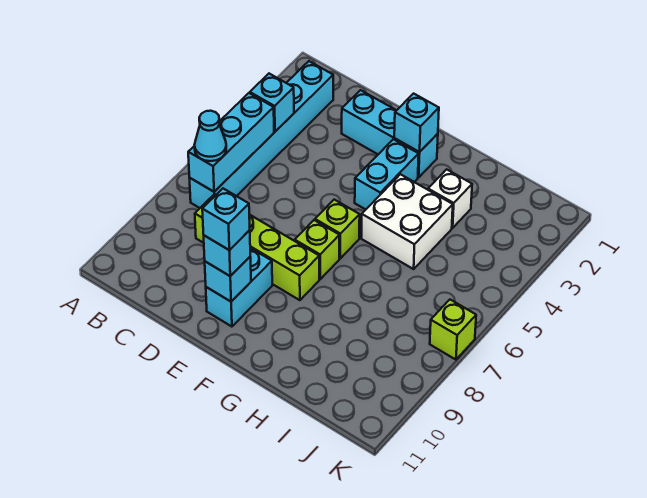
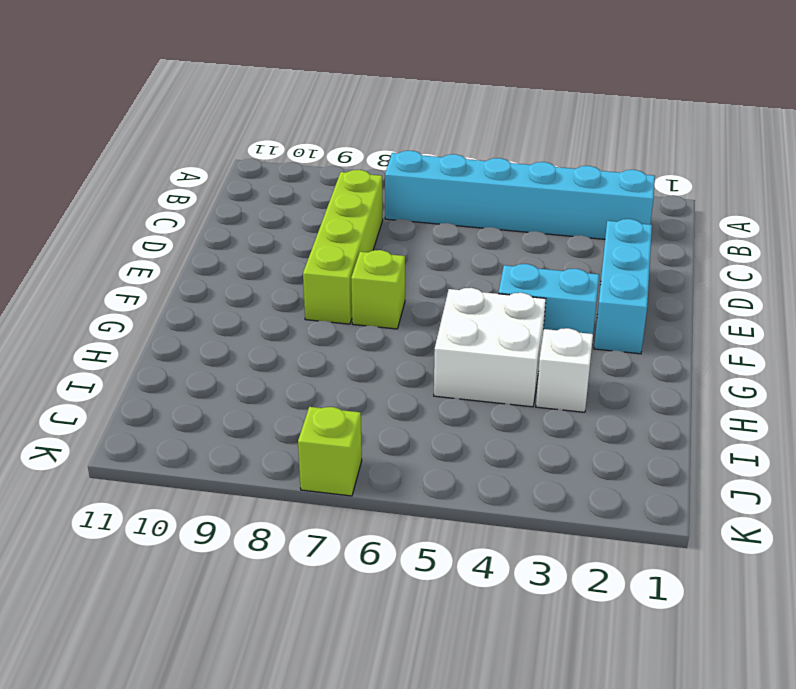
none -> cyan 1x2 brick [206,248,272,327]
none -> lime 1x1 brick [315,200,360,258]
none -> cyan 1x1 brick [250,74,294,132]

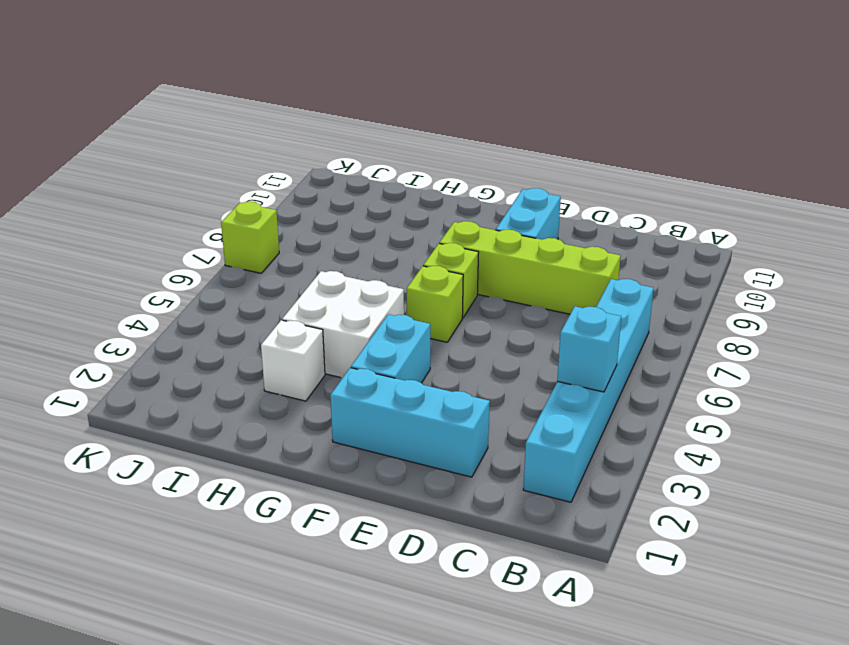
none -> cyan 1x3 brick [188,93,274,192]
none -> cyan 1x1 brick [205,257,251,302]
none -> cyan 1x1 brick [394,94,439,152]

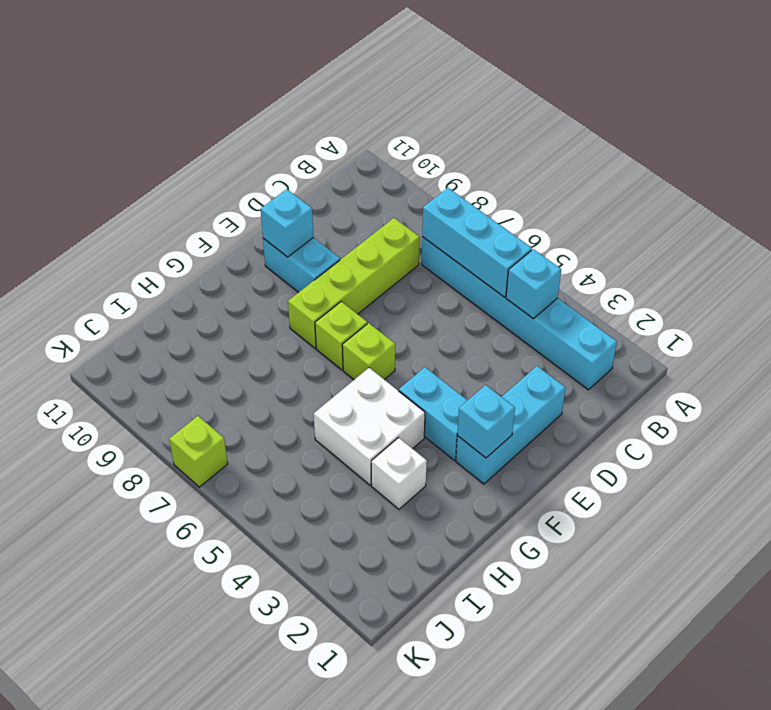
none -> cyan 1x1 cone [195,111,226,161]
none -> cyan 1x1 brick [204,230,250,276]
none -> cyan 1x1 brick [202,189,250,250]

